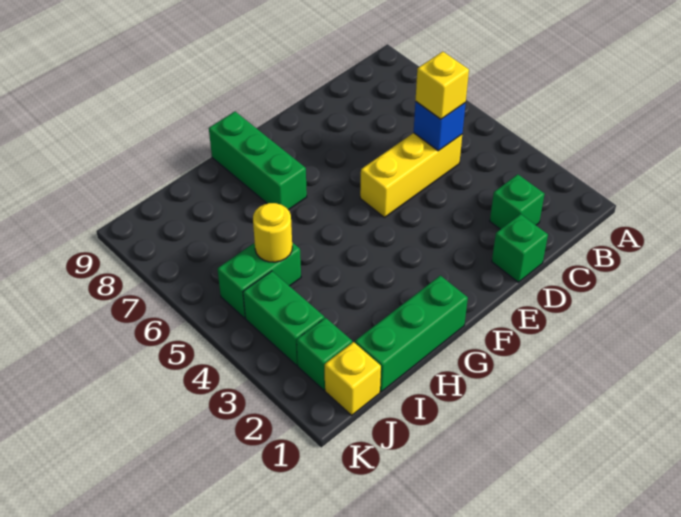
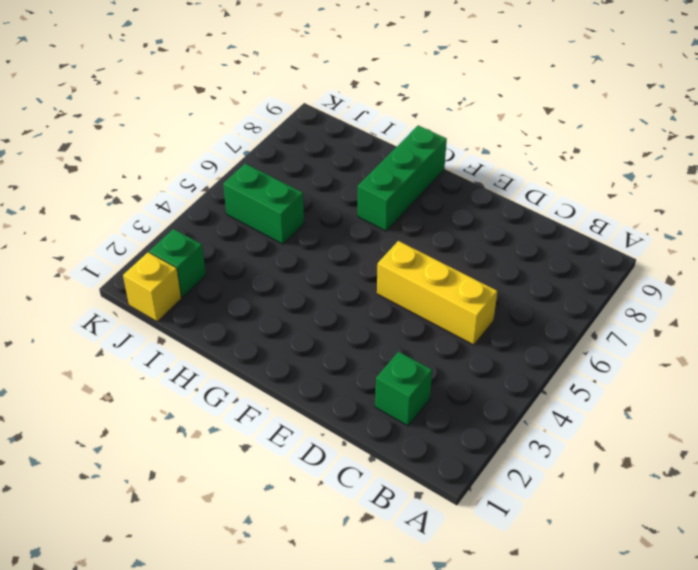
none -> green 1x1 brick [492,214,548,282]
none -> green 1x3 brick [355,276,468,392]
none -> green 1x2 brick [243,271,324,365]

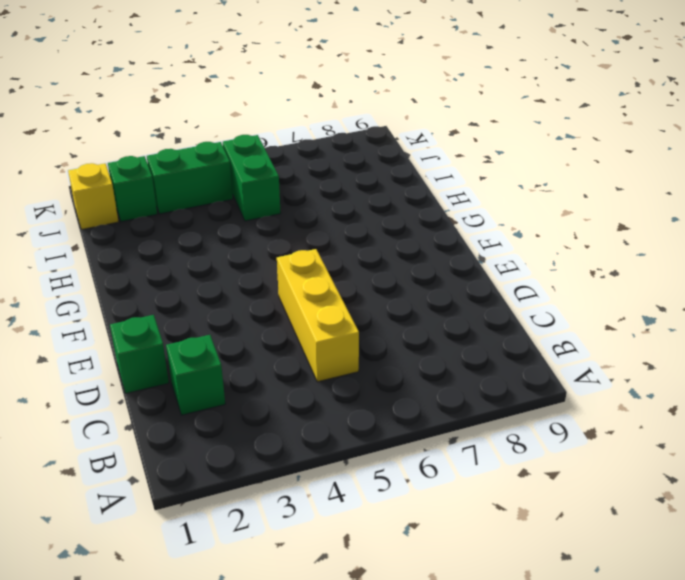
none -> green 1x3 brick [355,276,468,392]
none -> green 1x3 brick [209,112,307,210]
none -> blue 1x1 brick [414,102,466,151]

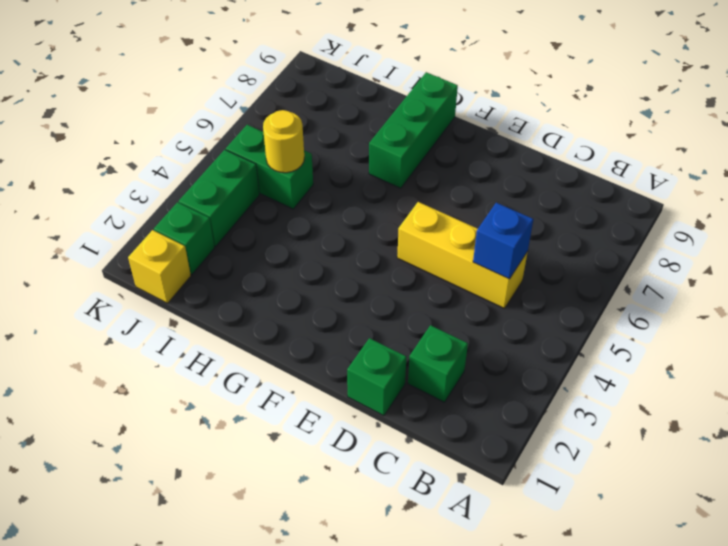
none -> green 1x3 brick [355,276,468,392]
none -> yellow 1x1 brick [415,52,469,119]

